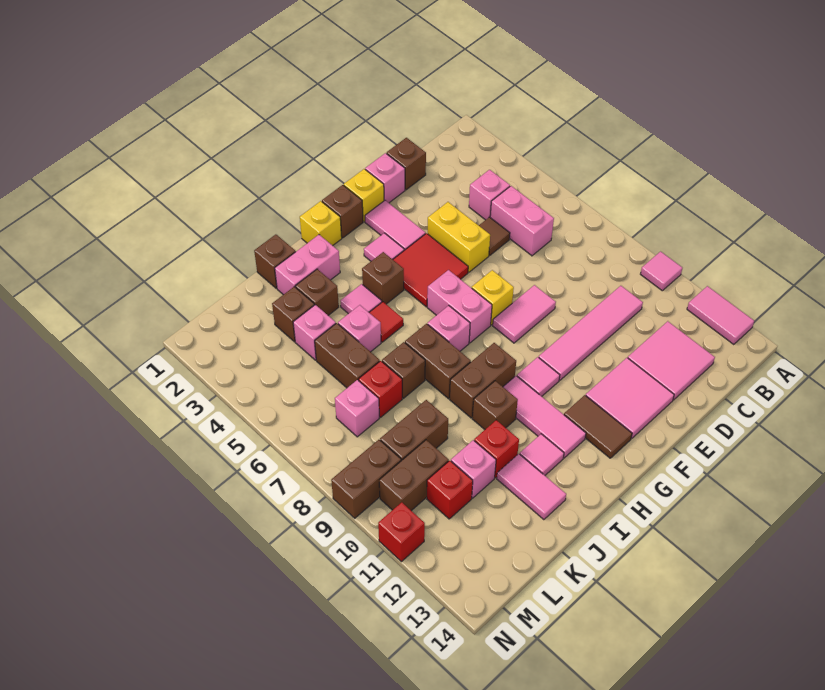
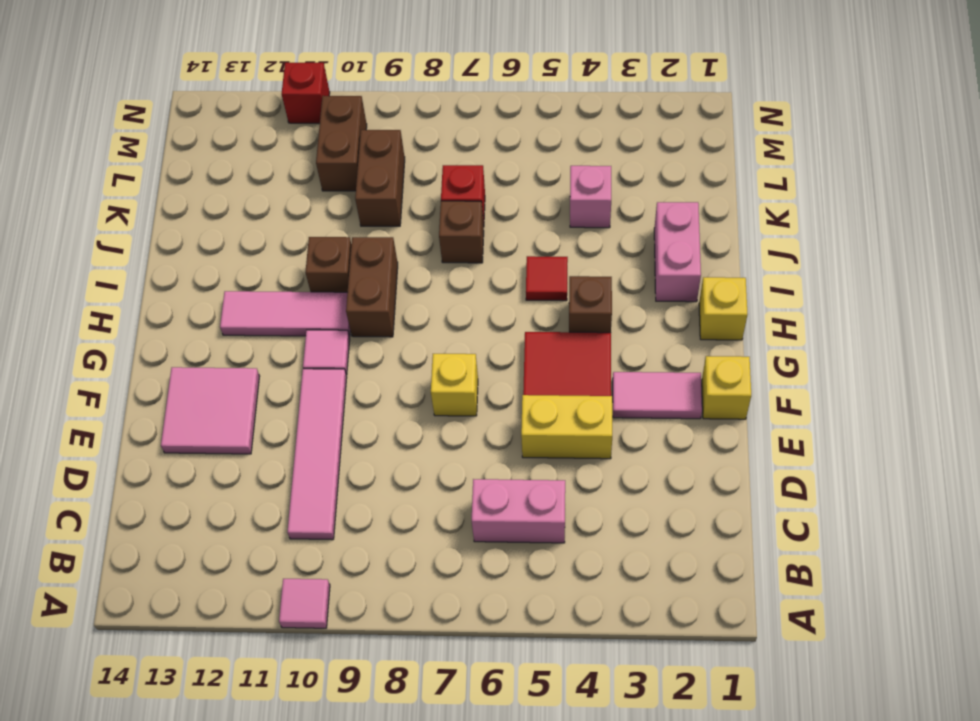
none -> pink 1x2 tile [687,286,754,345]
none -> pink 1x1 brick [469,170,510,220]
none -> pink 2x2 tile [628,321,715,400]
none -> brown 1x1 brick [387,138,426,190]

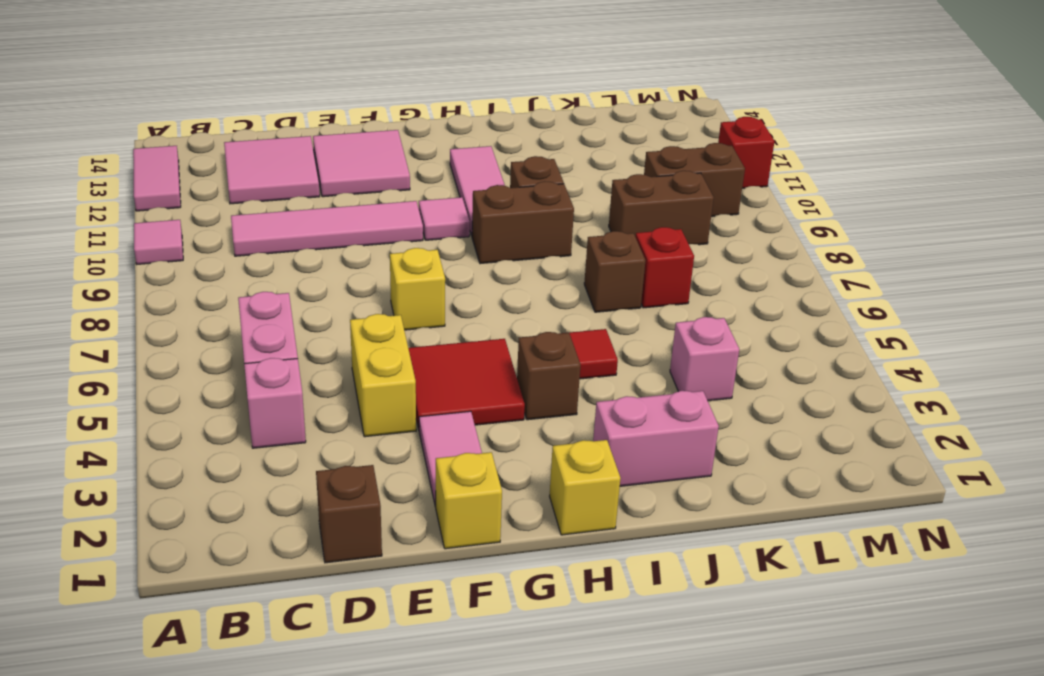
none -> brown 1x1 tile [479,217,510,255]
none -> pink 1x1 brick [365,153,405,203]
none -> pink 1x2 tile [493,285,556,343]
none -> brown 1x1 brick [322,185,363,238]

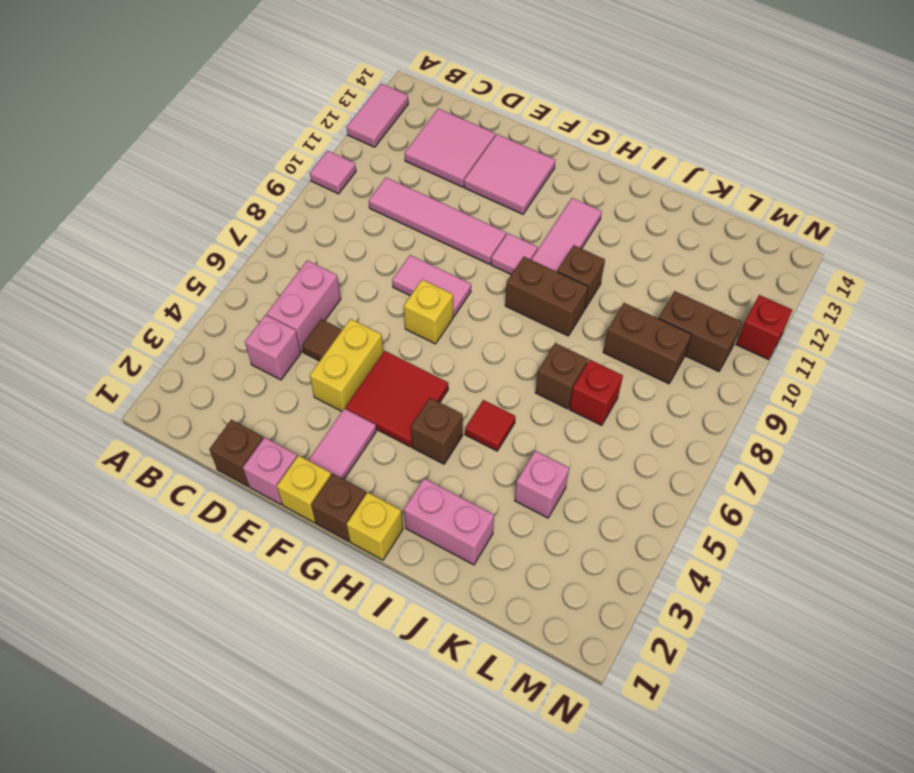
none -> pink 1x1 tile [364,233,404,261]
none -> pink 1x2 brick [427,270,492,343]
none -> brown 1x2 tile [564,395,632,458]
none -> pink 1x1 brick [428,306,470,351]

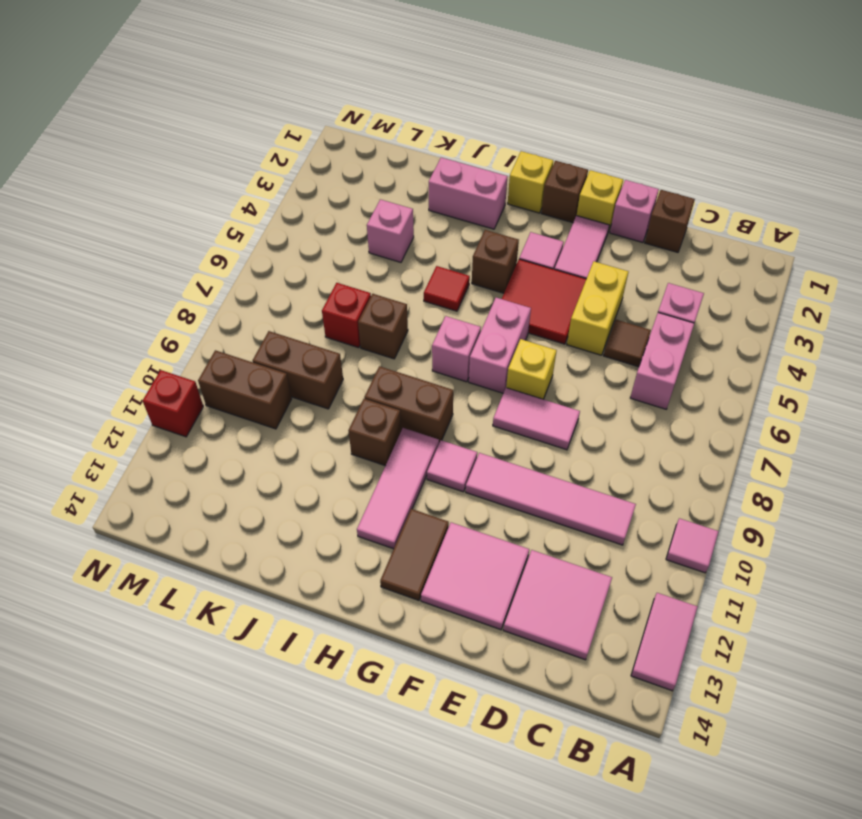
none -> pink 1x1 tile [340,284,382,314]
none -> brown 1x2 brick [405,324,471,399]
none -> pink 1x1 tile [520,434,564,475]
none -> brown 1x1 brick [254,235,296,288]

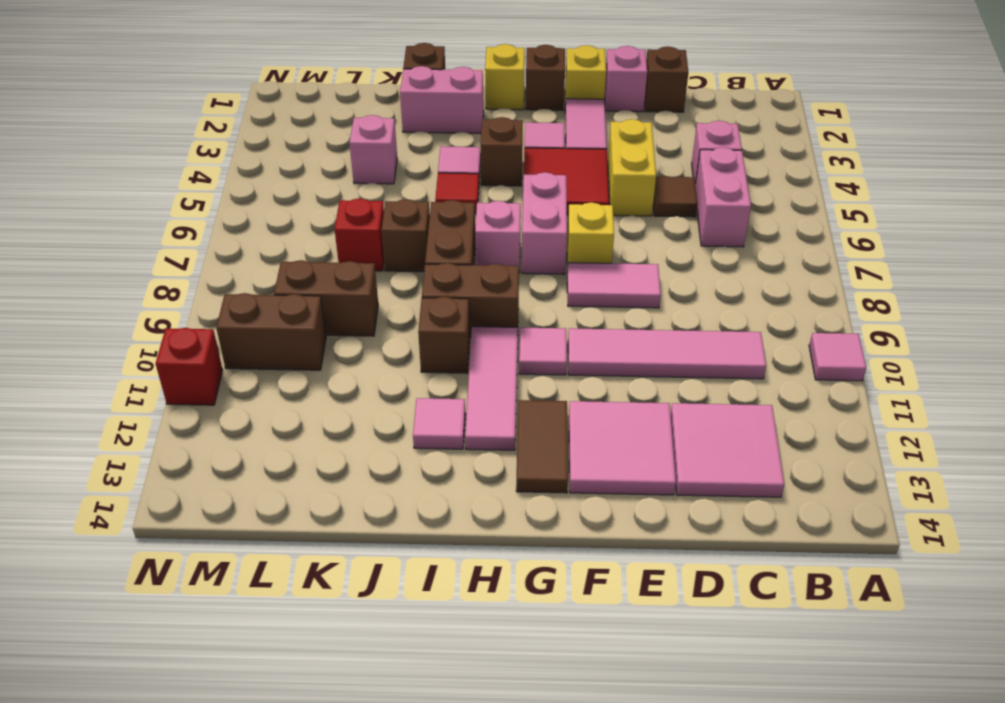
none -> pink 1x2 tile [687,286,754,345]
none -> brown 1x1 brick [295,269,339,315]
none -> pink 1x1 brick [338,305,381,352]
none -> red 1x1 brick [474,420,519,478]

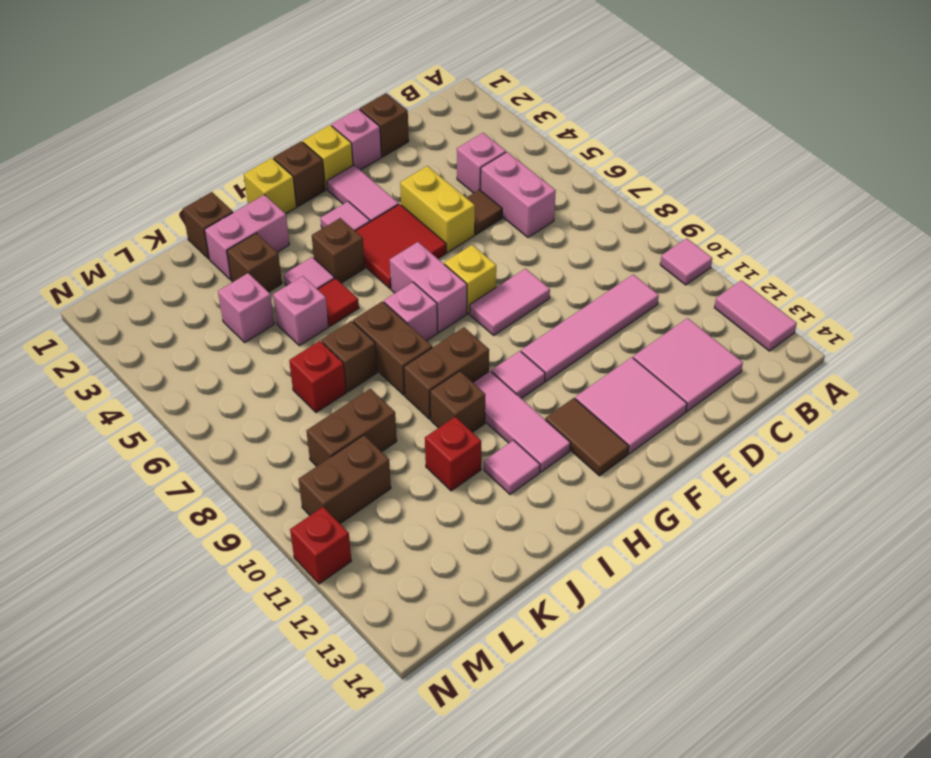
none -> pink 1x2 tile [497,454,566,520]
none -> brown 1x1 brick [272,287,314,342]
none -> brown 1x2 brick [315,323,380,388]
none -> pink 1x1 brick [451,440,496,498]

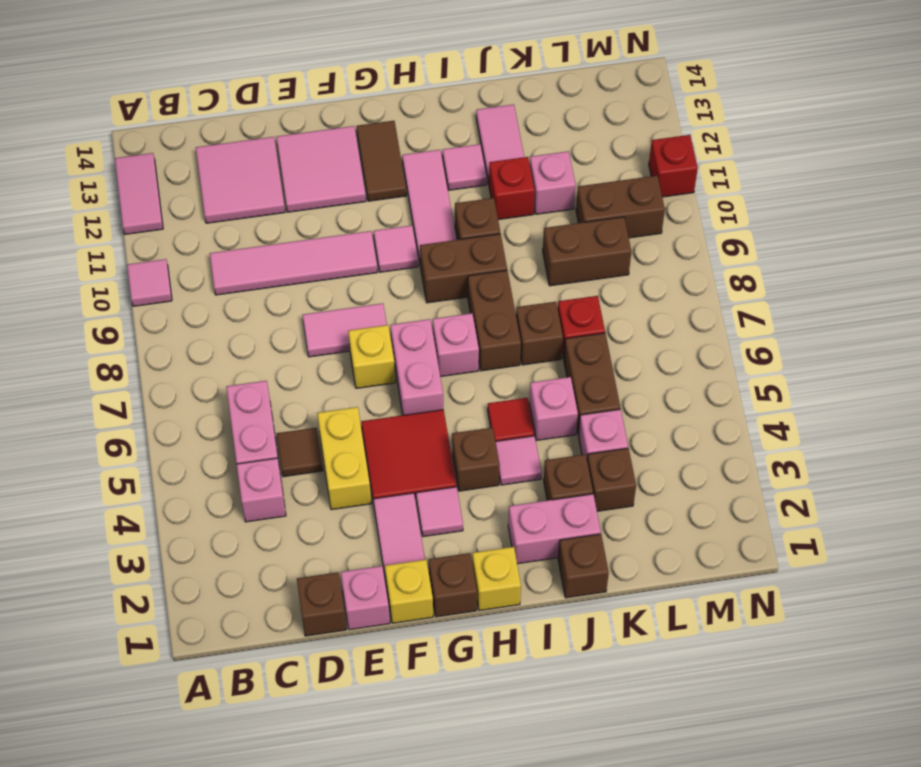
none -> pink 1x1 brick [335,380,379,437]
none -> red 1x1 brick [427,461,473,519]
none -> brown 1x2 brick [331,440,401,518]

